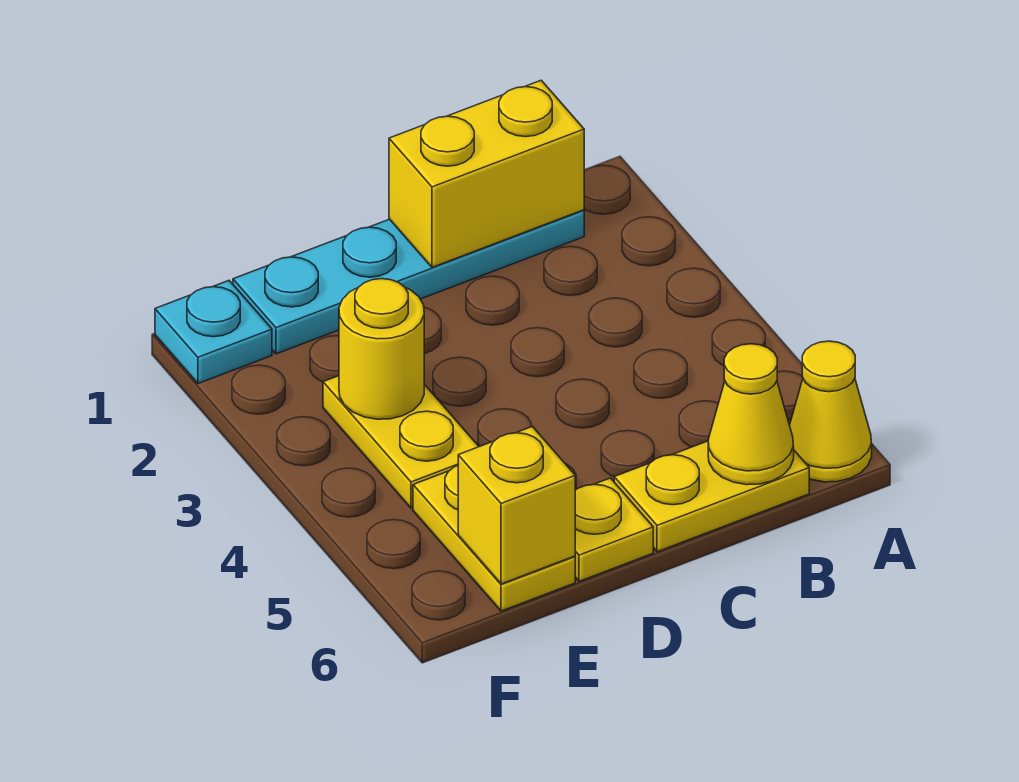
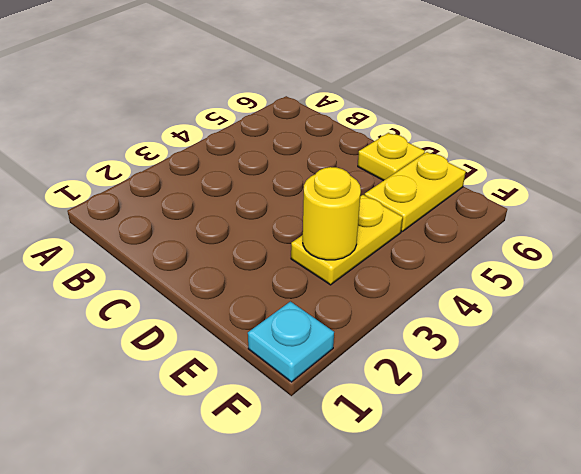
none -> yellow 1x1 cone [790,341,872,482]
none -> cyan 1x4 plate [233,210,584,354]

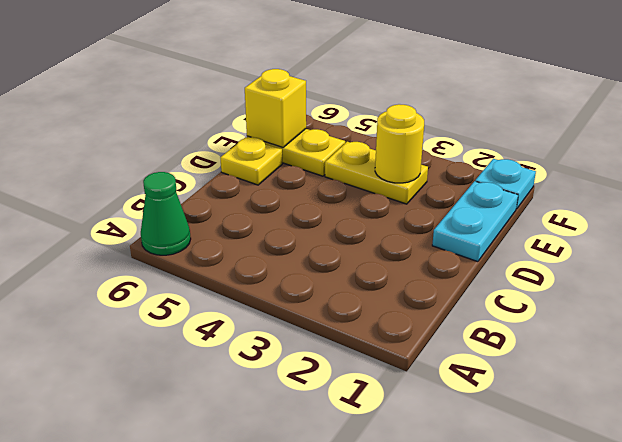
green 1x1 cone [141,172,191,255] -> yellow 1x1 cone [790,341,872,482]
cyan 1x2 plate [432,181,518,262] -> cyan 1x4 plate [233,210,584,354]
none -> yellow 1x2 plate [614,441,809,552]
none -> yellow 1x2 brick [389,80,584,267]

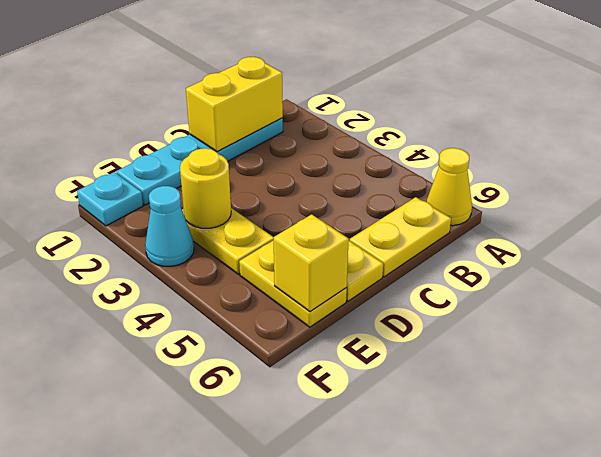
cyan 1x1 cone [145,186,194,266] -> none
none -> yellow 1x1 cone [708,344,794,485]

